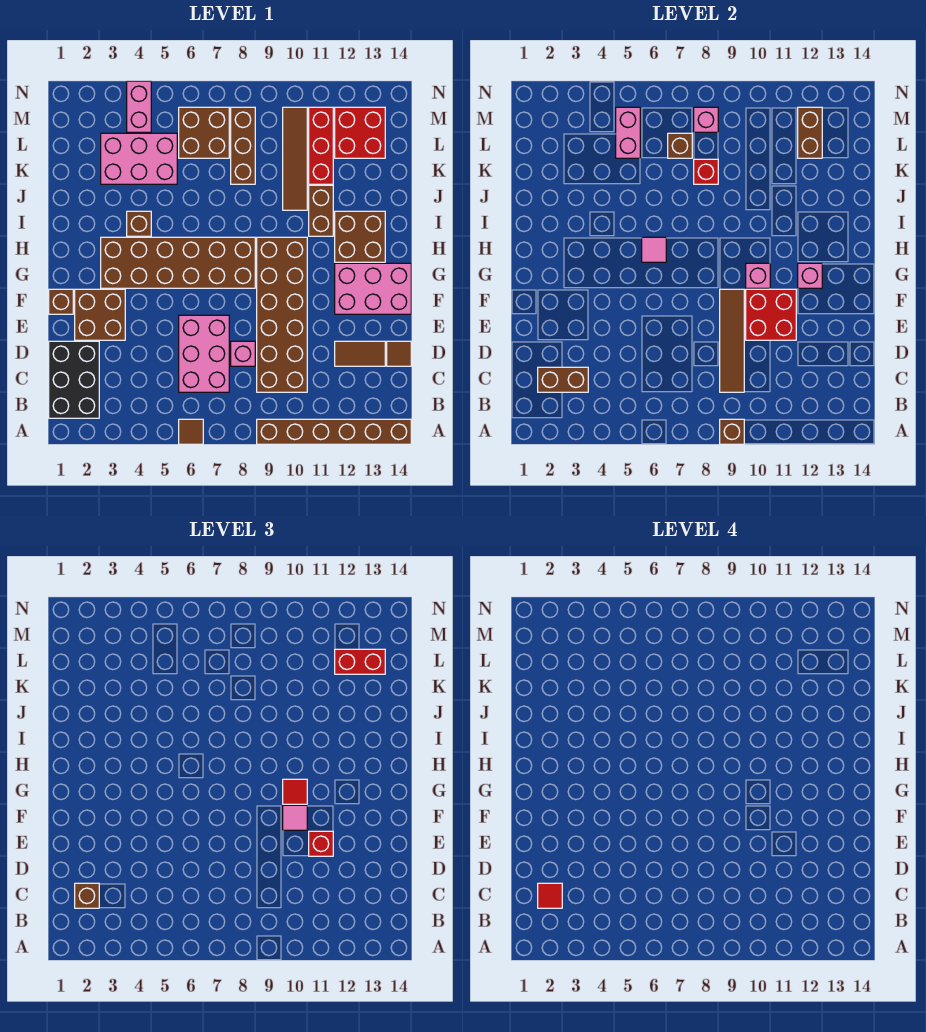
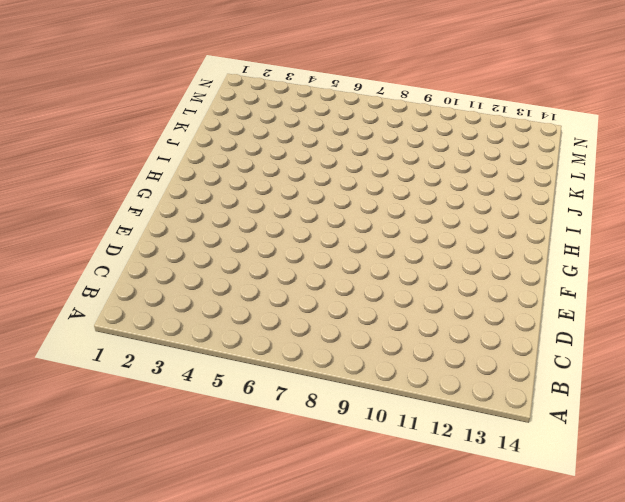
none -> brown 1x1 tile [179,419,203,444]
none -> brown 1x6 brick [257,419,411,444]
none -> black 2x3 brick [49,341,99,418]
none -> pink 2x3 brick [179,315,229,392]

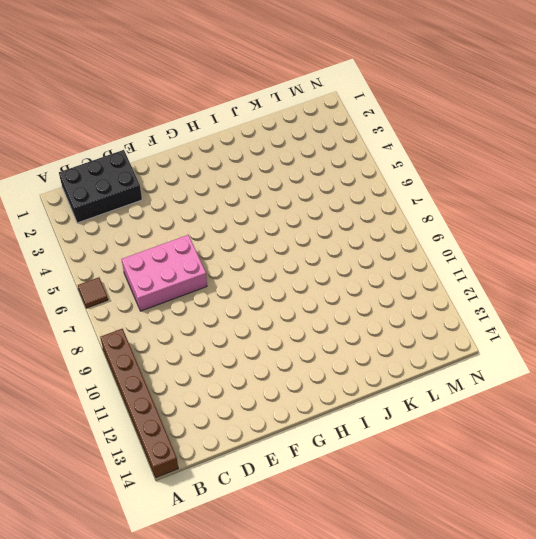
none -> brown 2x6 brick [257,237,307,392]
none -> pink 1x1 brick [231,341,255,366]
none -> brown 1x2 tile [335,341,385,366]
none -> brown 1x1 tile [387,341,411,366]

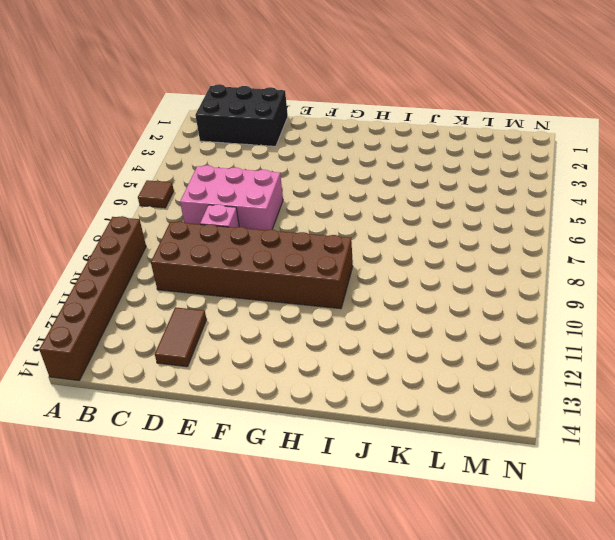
none -> brown 1x1 tile [387,341,411,366]
none -> brown 2x2 brick [75,289,125,340]
none -> brown 1x1 brick [49,289,73,314]
none -> pink 2x3 brick [335,263,411,314]

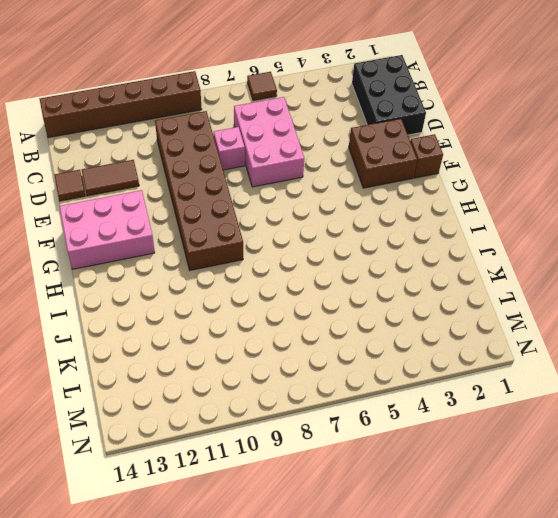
none -> brown 2x6 brick [101,237,255,288]
none -> brown 2x2 brick [335,211,385,262]
none -> brown 1x1 brick [127,211,151,236]
none -> brown 1x2 brick [309,185,333,236]

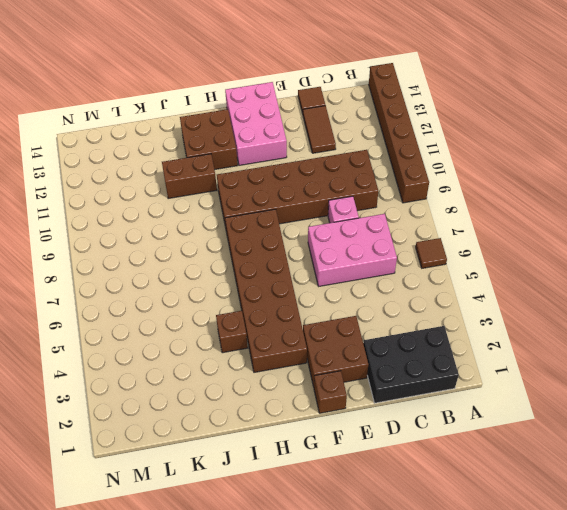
none -> brown 1x4 tile [283,107,307,210]
none -> pink 2x3 brick [101,133,177,184]
none -> brown 1x3 brick [231,107,255,184]
none -> red 1x3 brick [309,107,333,184]

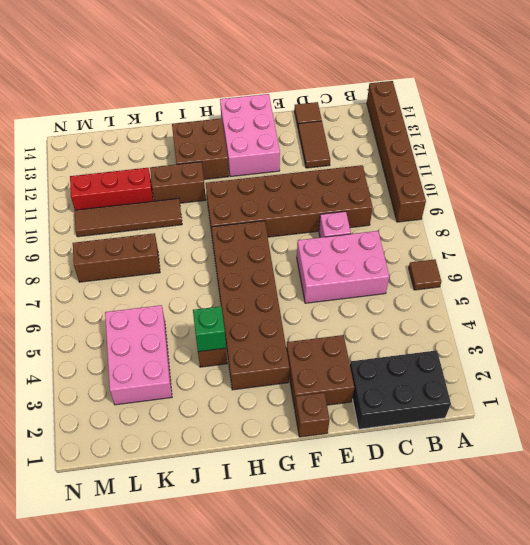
green 1x1 brick [193,306,226,352] -> none
none -> brown 2x2 brick [179,107,229,158]
none -> red 2x2 brick [335,107,385,158]
none -> pink 1x2 brick [127,81,151,132]
none -> brown 1x1 brick [720,419,744,444]

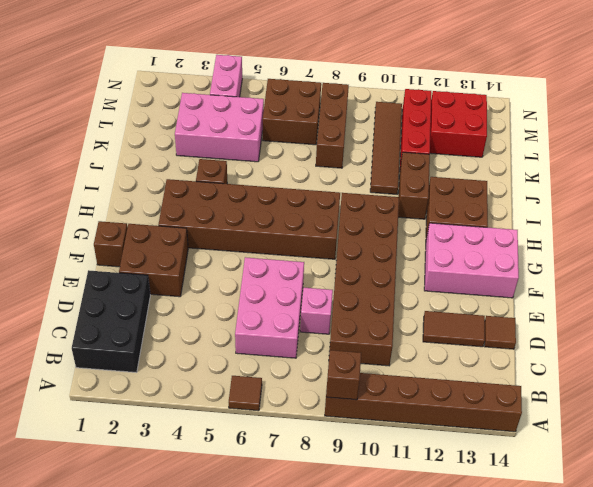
none -> brown 1x2 brick [538,367,588,392]
none -> brown 1x4 tile [720,289,744,392]
none -> red 2x2 brick [746,289,796,340]
none -> pink 1x1 brick [746,263,770,288]

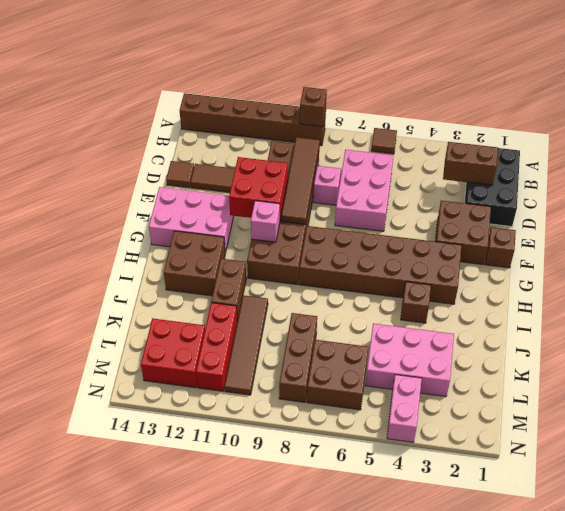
none -> pink 1x1 brick [798,263,822,288]
none -> pink 1x1 tile [642,237,666,262]
none -> red 1x1 brick [694,159,718,184]
none -> pink 1x2 brick [616,107,640,158]

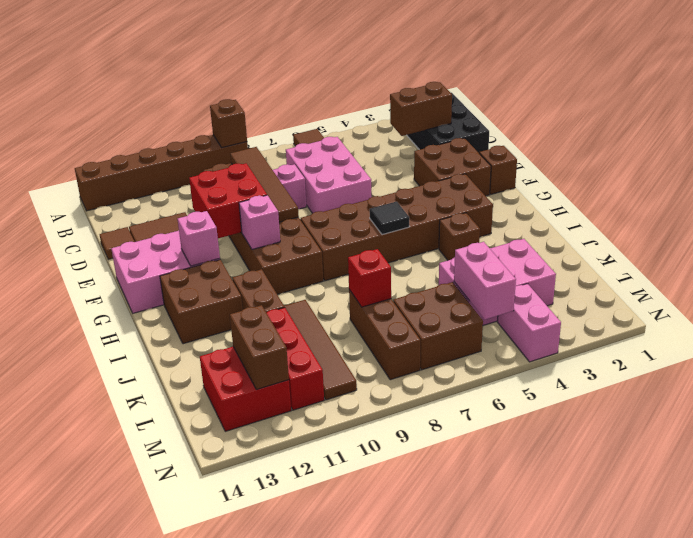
black 1x1 tile [370,202,409,235] -> pink 1x1 tile [642,237,666,262]
none -> brown 1x1 brick [668,133,692,158]
none -> pink 1x1 brick [694,107,718,132]
none -> brown 1x1 brick [75,883,99,908]
none -> red 1x1 brick [309,831,333,856]

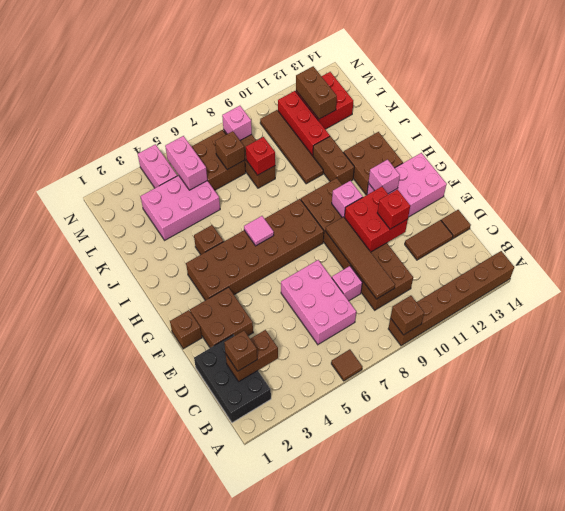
none -> pink 1x1 tile [283,805,307,830]
none -> red 1x1 tile [283,779,307,804]
none -> red 1x2 brick [335,649,385,674]
none -> red 1x1 tile [538,883,562,908]

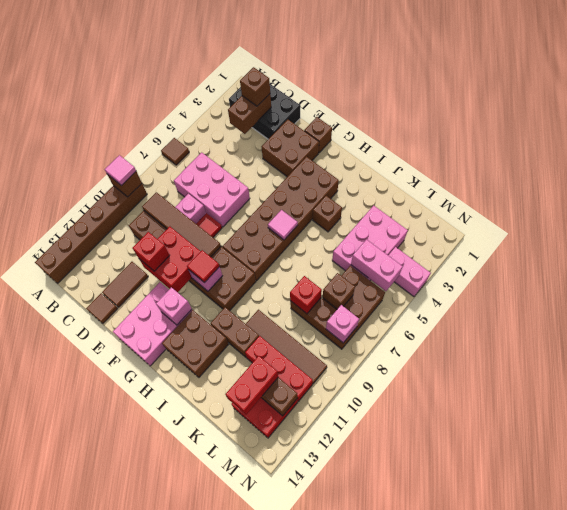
pink 1x1 tile [105,155,136,186] -> pink 1x1 tile moved to [283,805,307,830]
red 1x1 tile [196,213,222,237] -> red 1x1 tile moved to [538,883,562,908]

